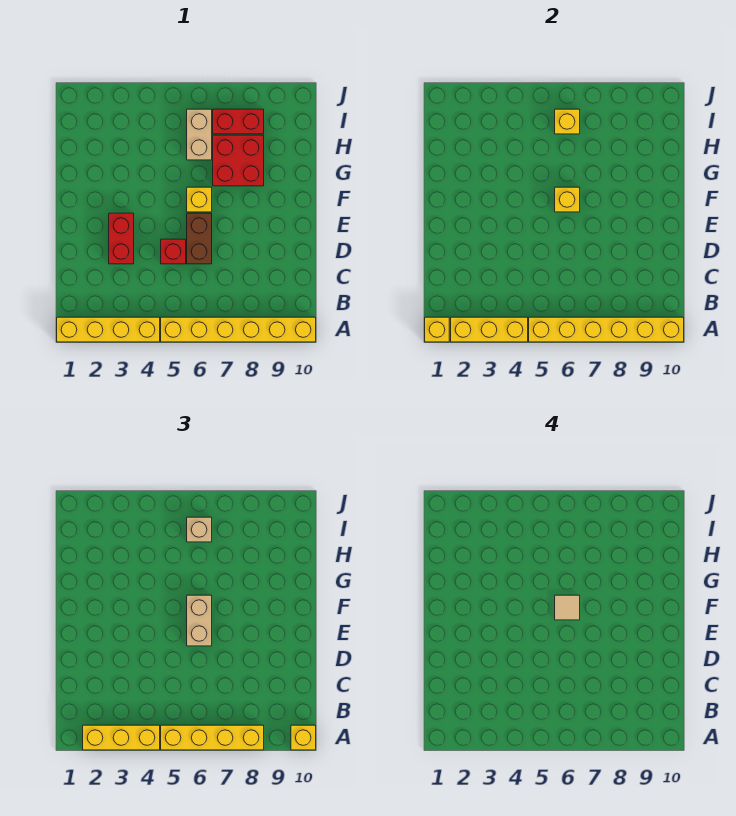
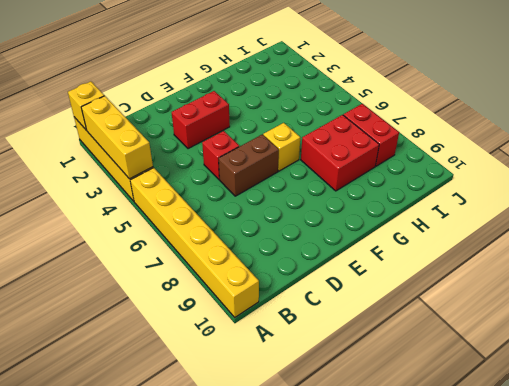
none -> tan 1x2 brick [187,109,212,160]
none -> yellow 1x6 brick [529,317,684,342]
none -> yellow 1x1 brick [555,187,580,212]

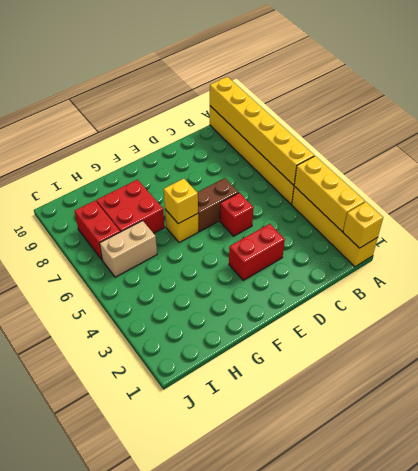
none -> yellow 1x1 brick [555,109,580,134]
none -> yellow 1x3 brick [83,725,160,750]
none -> yellow 1x4 brick [161,725,264,750]

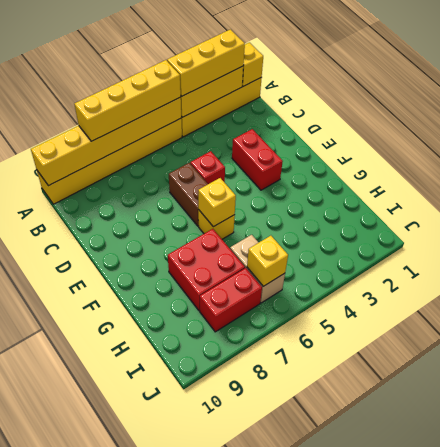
none -> yellow 1x1 brick [291,725,316,750]
none -> tan 1x2 brick [187,595,212,646]
none -> tan 1x1 brick [187,517,212,542]

